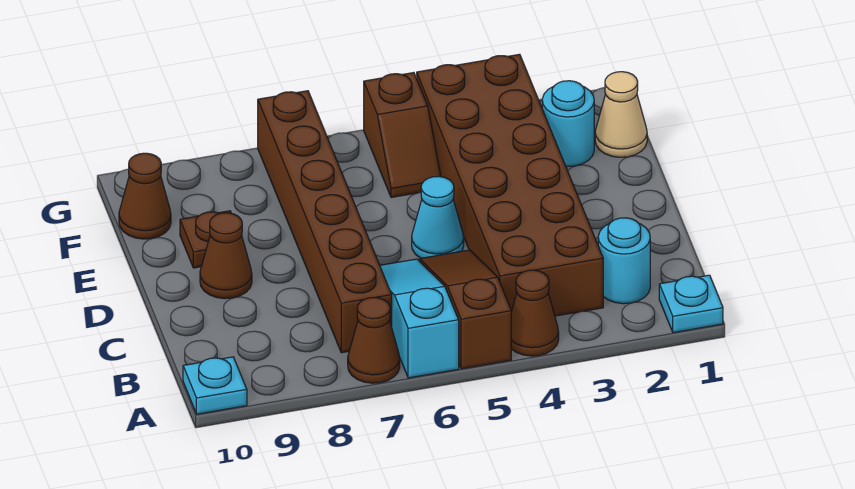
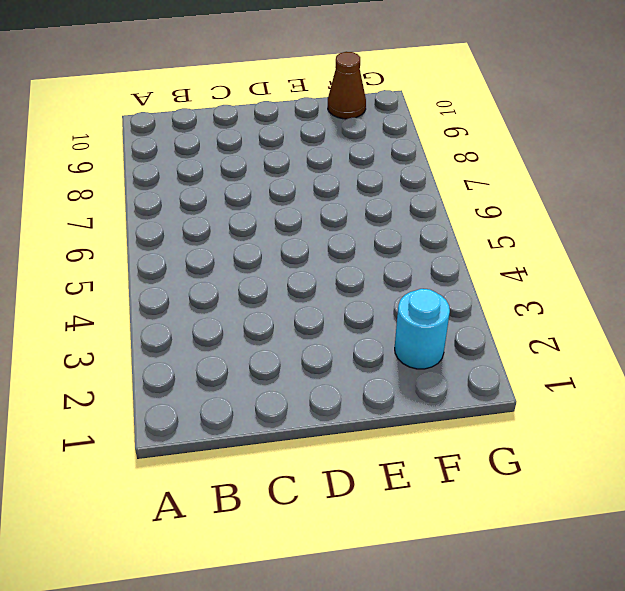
none -> cyan 1x1 plate [659,275,723,332]
none -> brown 1x1 cone [511,270,559,356]
none -> brown 1x3 slope [420,250,511,369]

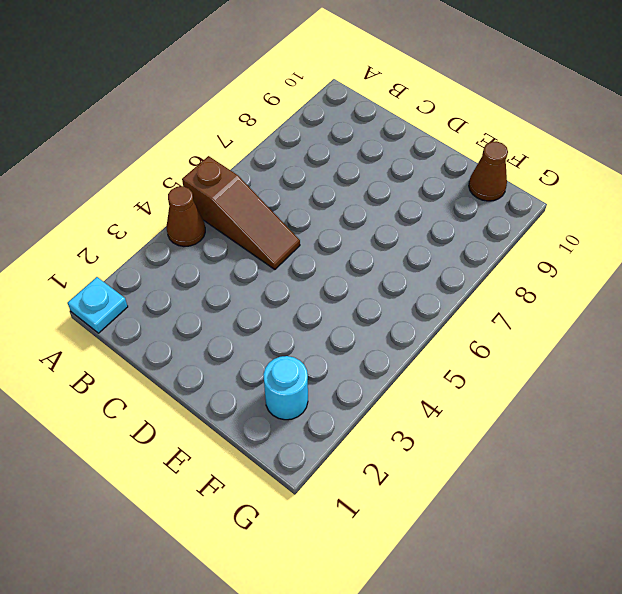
none -> cyan 1x3 slope [380,259,459,378]
none -> brown 1x1 cone [348,297,400,383]
none -> cyan 1x1 plate [183,357,247,414]

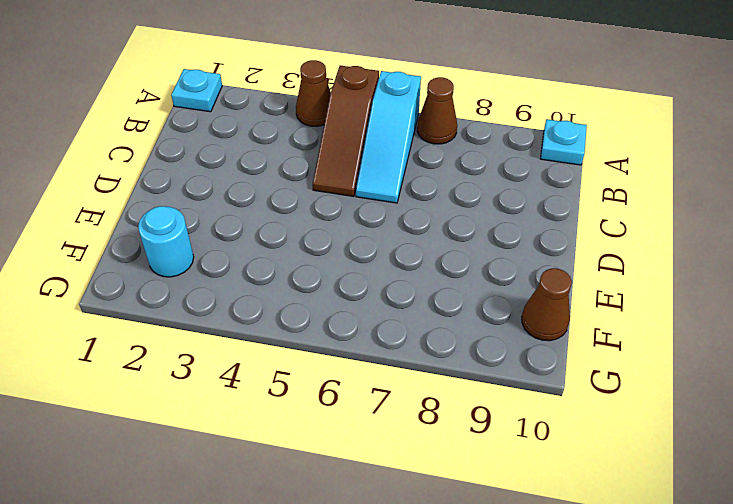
none -> cyan 1x1 round brick [598,218,650,304]
none -> brown 2x6 brick [417,54,603,316]
none -> brown 1x6 brick [258,91,392,353]

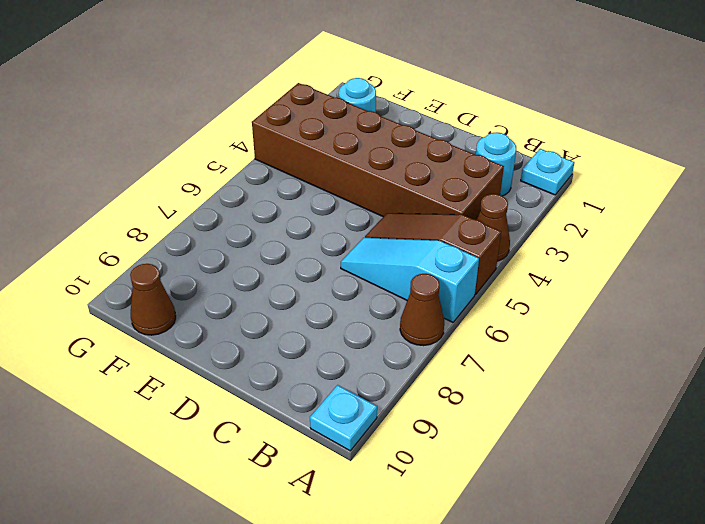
none -> brown 1x6 brick [258,91,392,353]
none -> cyan 1x1 cone [412,176,464,258]
none -> brown 1x1 cone [200,213,252,299]

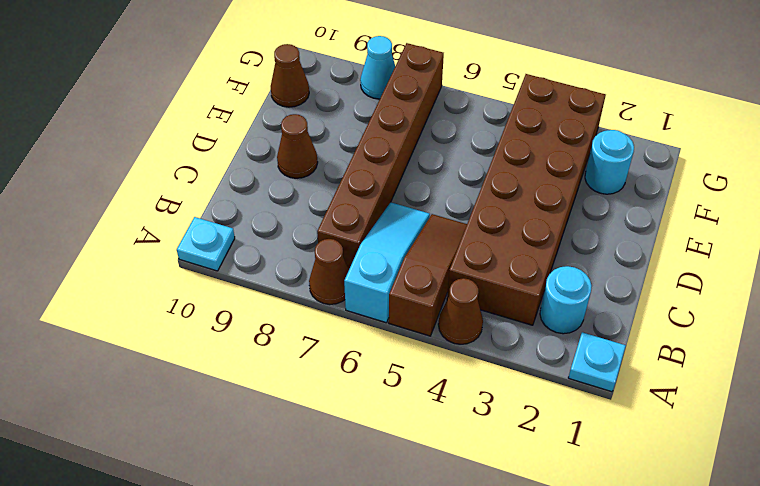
cyan 1x1 cone [360,36,395,99] -> cyan 1x1 cone moved to [412,176,464,258]
none -> brown 1x1 plate [180,211,231,268]
none -> tan 1x1 cone [595,72,647,157]
none -> brown 1x2 slope [364,73,441,197]

